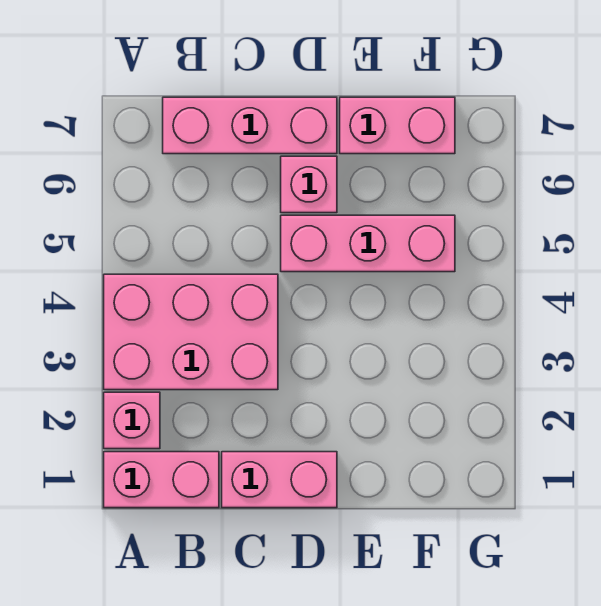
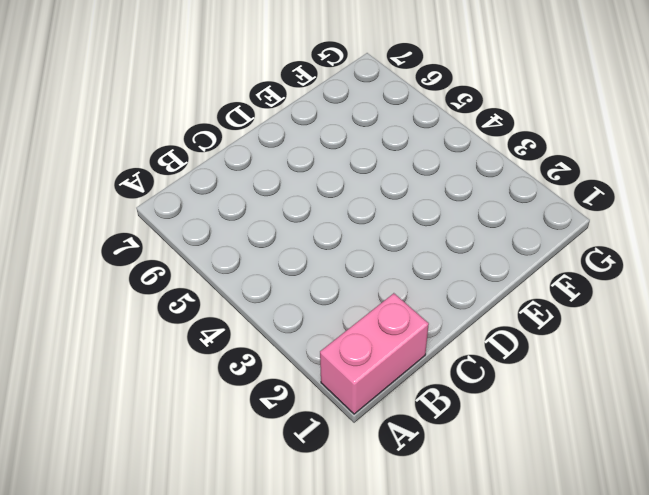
none -> pink 1x1 brick [104,392,160,449]
none -> pink 2x3 brick [104,274,278,390]

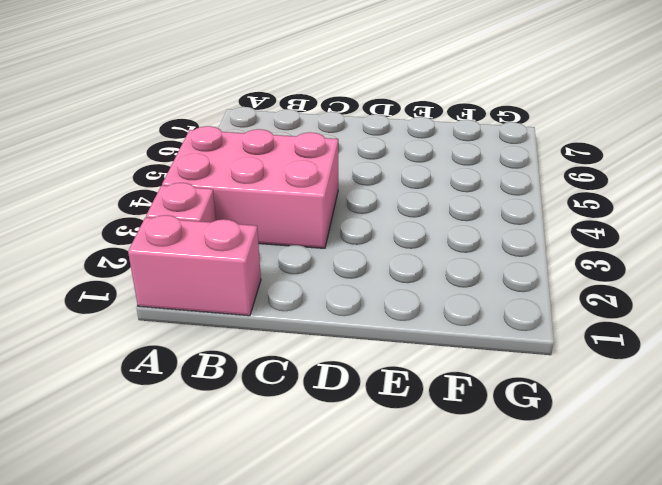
none -> pink 1x3 brick [163,97,337,154]
none -> pink 1x2 brick [222,452,337,508]

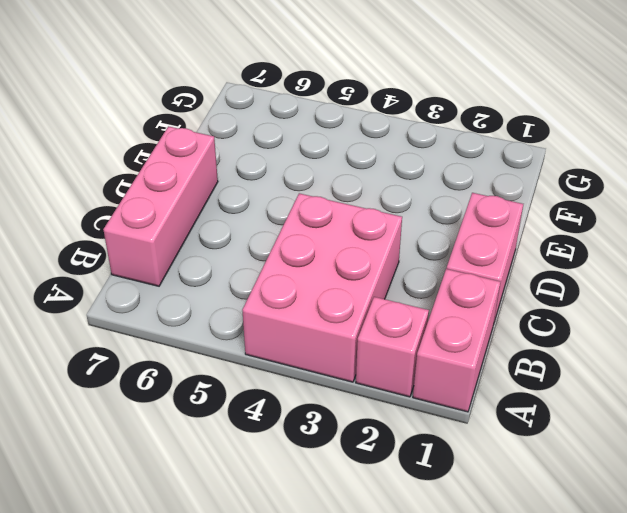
none -> pink 1x3 brick [281,215,455,272]
none -> pink 1x1 brick [281,156,337,213]

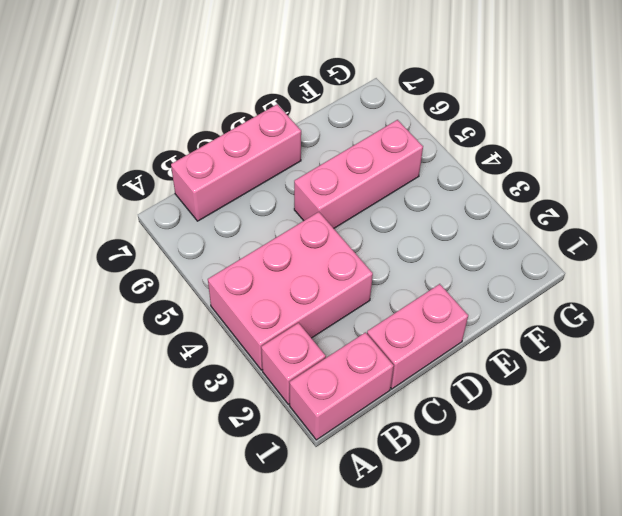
none -> pink 1x1 brick [281,156,337,213]
none -> pink 1x2 brick [340,97,455,154]

